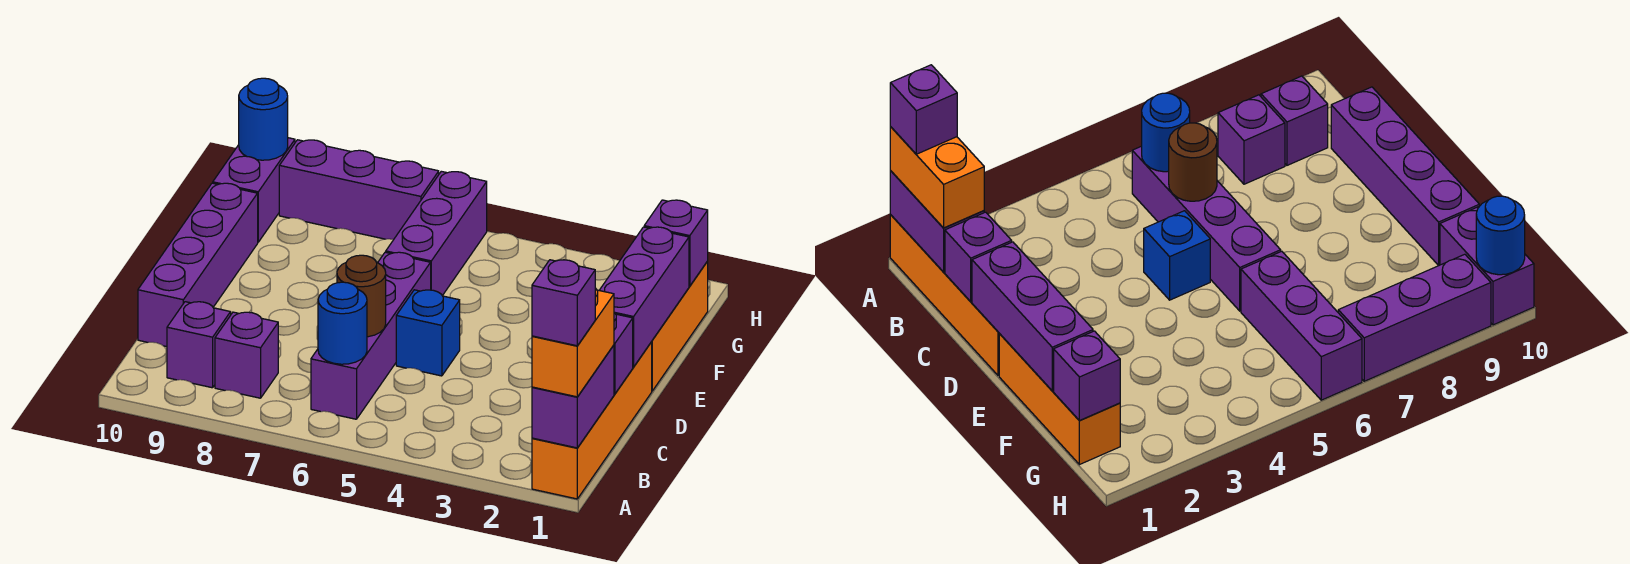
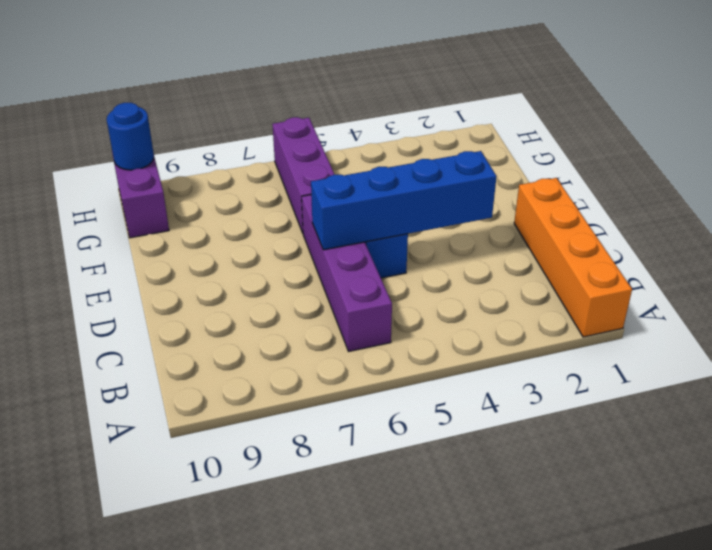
blue 1x4 brick [311,151,497,250] -> none
none -> purple 1x1 brick [215,312,278,398]
none -> purple 1x1 brick [167,302,231,388]
none -> purple 1x4 brick [138,183,258,347]

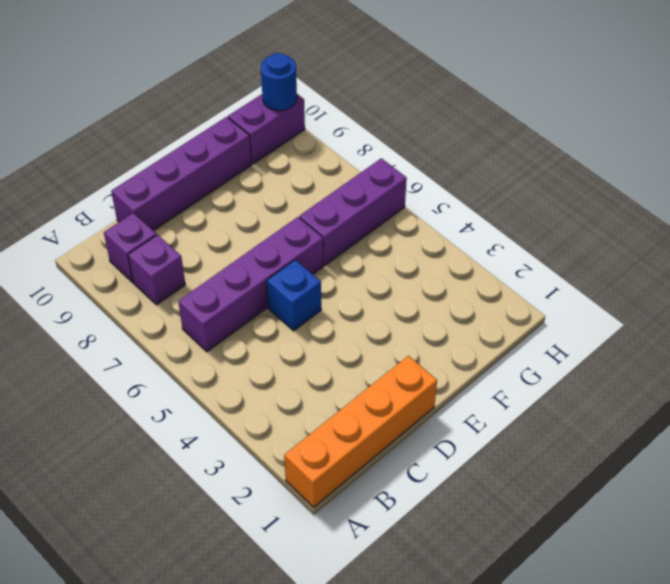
none -> orange 1x3 brick [651,262,708,391]
none -> purple 1x3 brick [279,140,439,240]
none -> purple 1x2 brick [532,345,614,448]

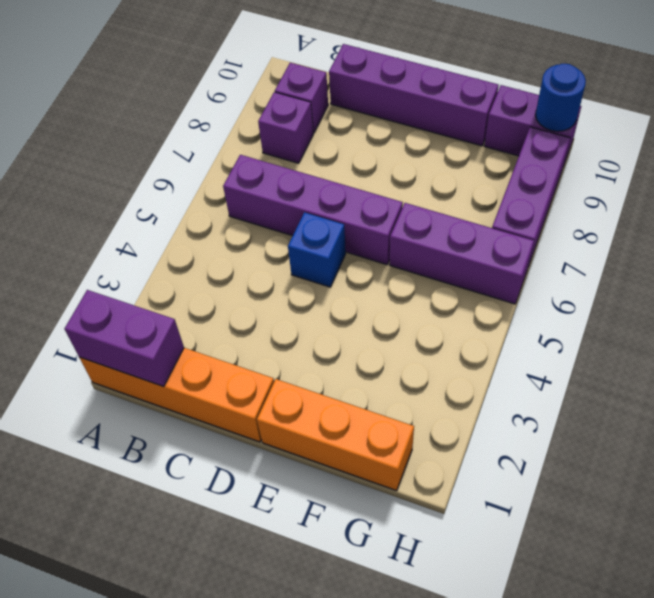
none -> blue 1x1 round brick [318,282,367,364]
none -> purple 1x1 brick [614,312,633,394]
none -> brown 1x1 round brick [337,255,386,337]

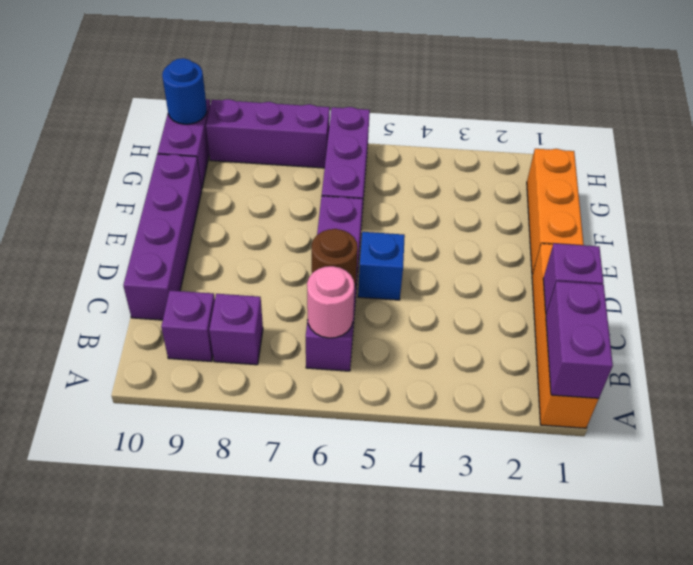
pink 1x1 round brick [307,266,355,338] -> blue 1x1 round brick [318,282,367,364]
none -> purple 1x3 brick [599,227,689,367]
none -> purple 1x1 brick [644,200,708,286]
none -> orange 1x2 brick [532,288,614,397]

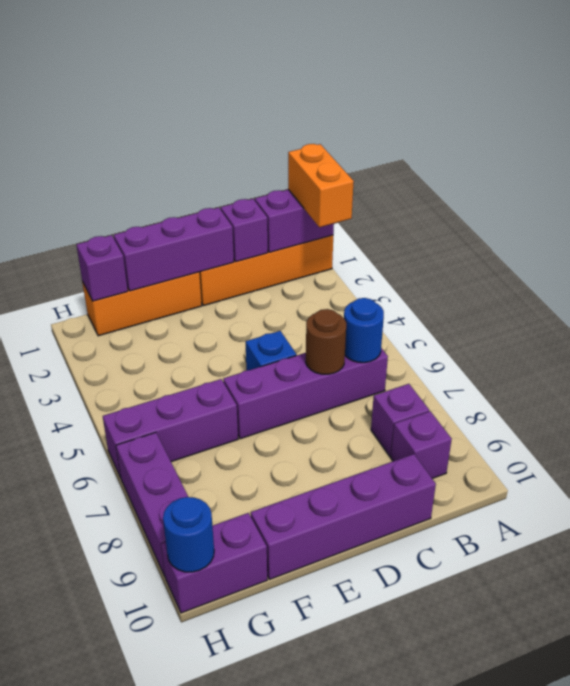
orange 1x2 brick [288,144,354,227] -> orange 1x2 brick turned to [532,288,614,397]
none -> purple 1x1 brick [532,260,595,346]

